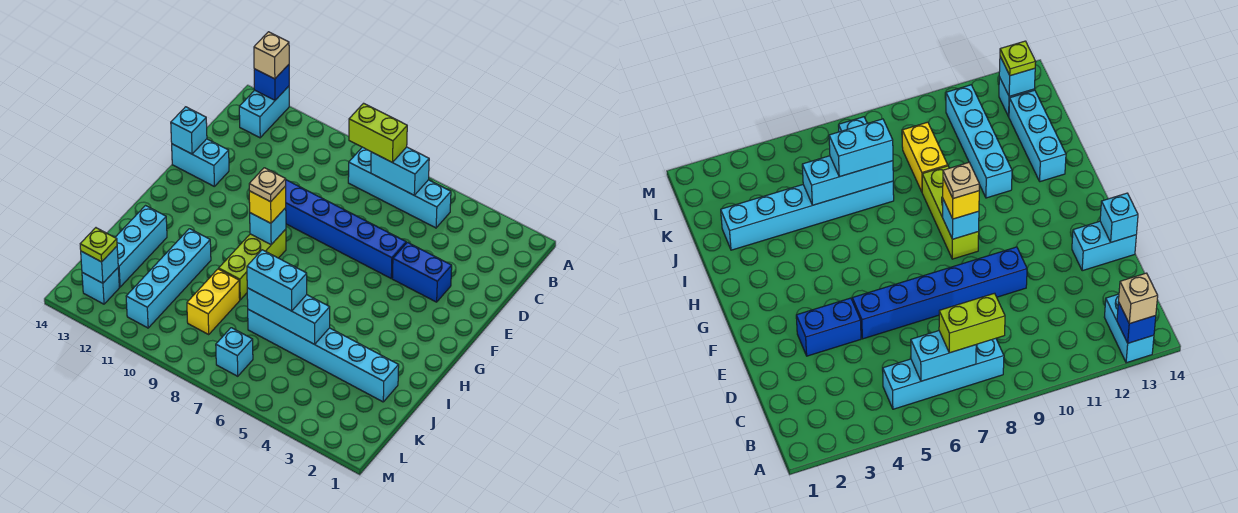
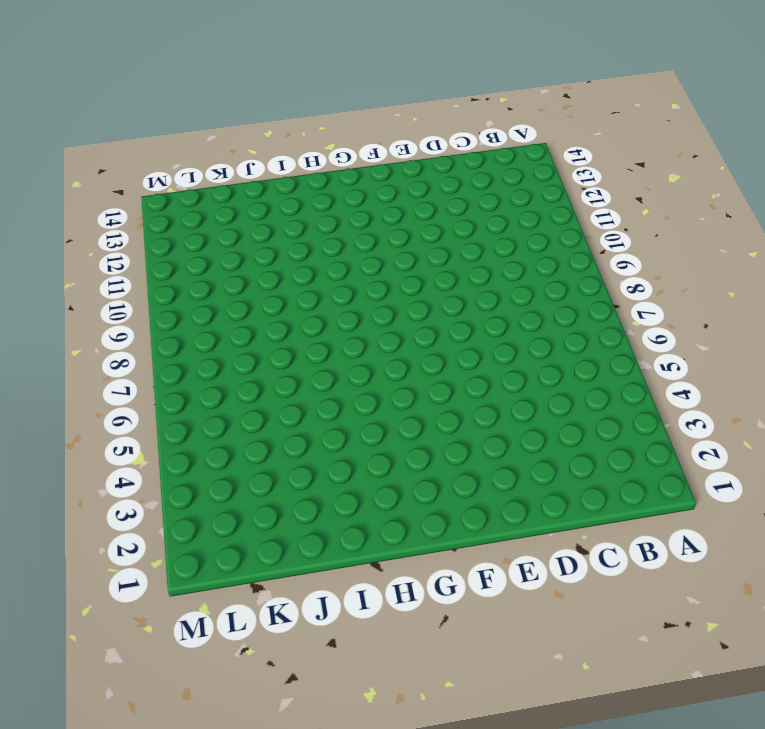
none -> cyan 1x2 brick [239,86,289,138]
none -> cyan 1x4 brick [348,147,451,228]
none -> blue 1x2 brick [392,242,452,302]

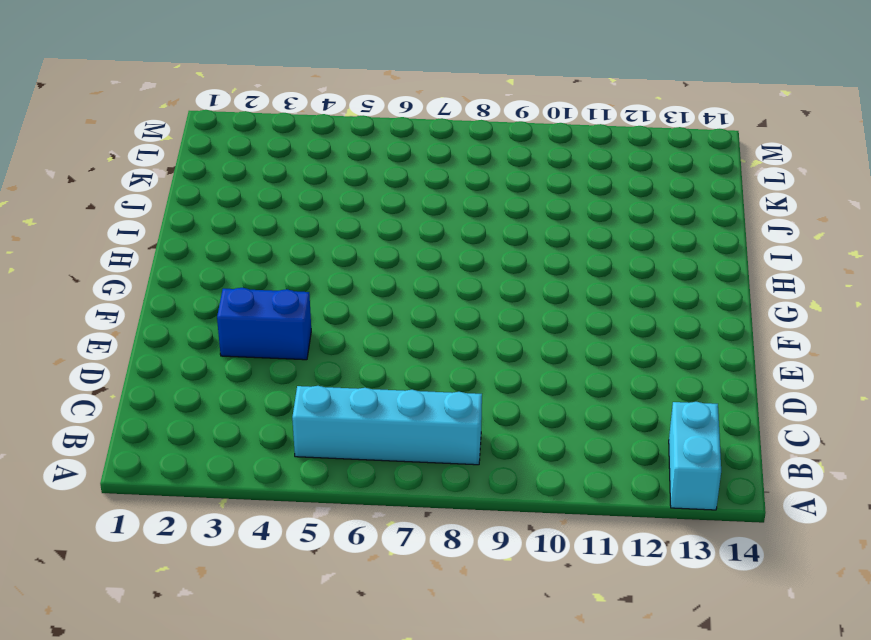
none -> blue 1x6 brick [286,180,406,278]
none -> cyan 1x2 brick [172,139,229,186]
none -> lime 1x3 brick [219,229,286,300]

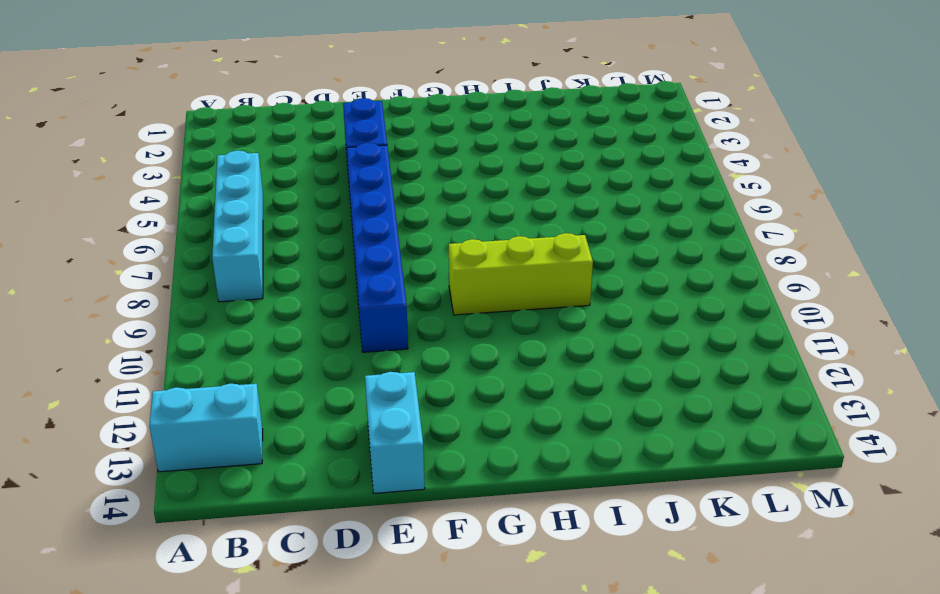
none -> cyan 1x4 brick [126,229,211,328]
none -> cyan 1x3 brick [115,206,167,287]
none -> cyan 1x6 brick [248,309,399,402]

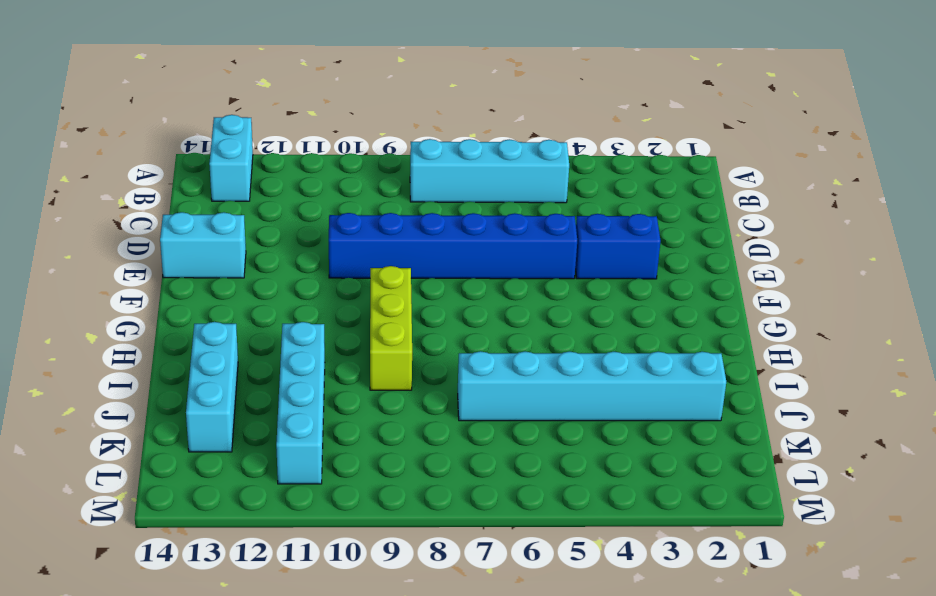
none -> yellow 1x2 brick [187,269,240,334]
none -> cyan 1x1 brick [216,328,253,376]
none -> cyan 1x1 brick [82,268,119,304]

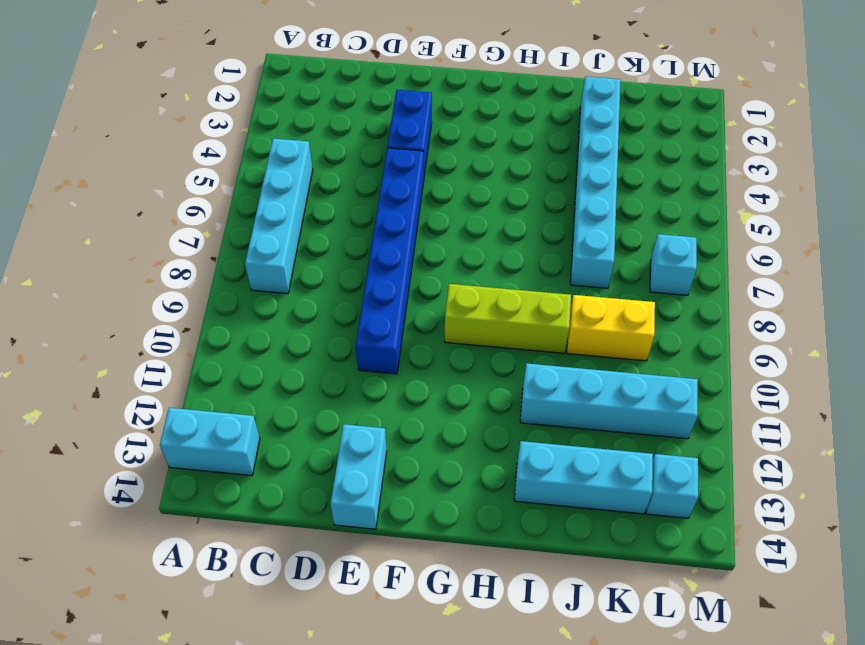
none -> blue 1x1 brick [254,65,289,100]
none -> cyan 1x2 brick [371,147,429,195]
none -> cyan 1x1 brick [171,107,207,154]

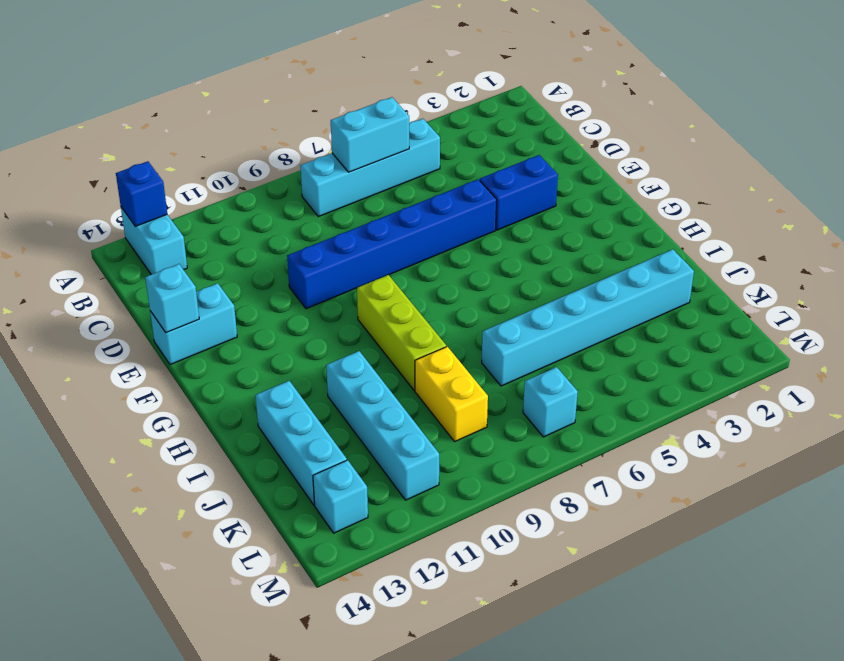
none -> cyan 1x1 brick [250,208,286,245]
none -> cyan 1x3 brick [247,288,330,344]
none -> cyan 1x1 brick [81,246,118,283]

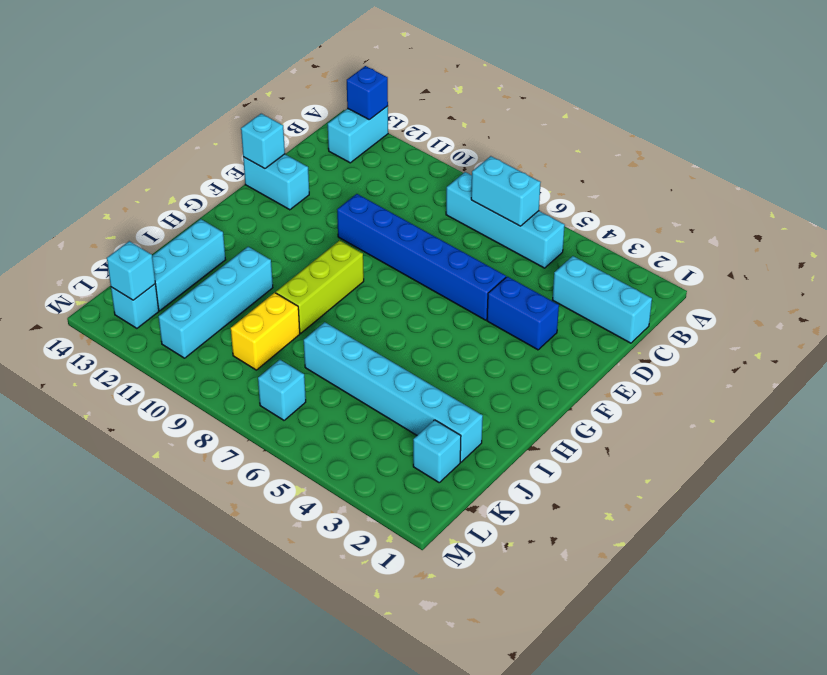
cyan 1x3 brick [553,256,652,343] -> cyan 1x3 brick moved to [247,288,330,344]
cyan 1x1 brick [413,420,461,482] -> cyan 1x1 brick moved to [250,208,286,245]
none -> tan 1x1 brick [254,32,289,79]
none -> lime 1x2 brick [349,103,407,163]
none -> yellow 1x1 brick [249,186,286,223]

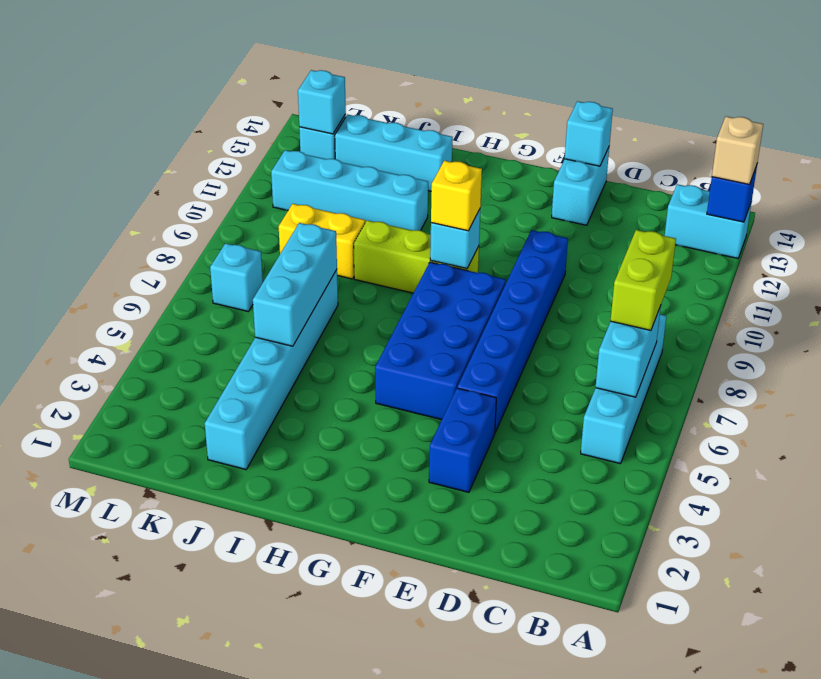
blue 2x4 brick [375,262,506,420] -> none
none -> cyan 1x2 brick [247,250,307,311]
none -> lime 1x1 plate [80,228,117,262]
none -> tan 1x1 plate [249,168,286,202]

